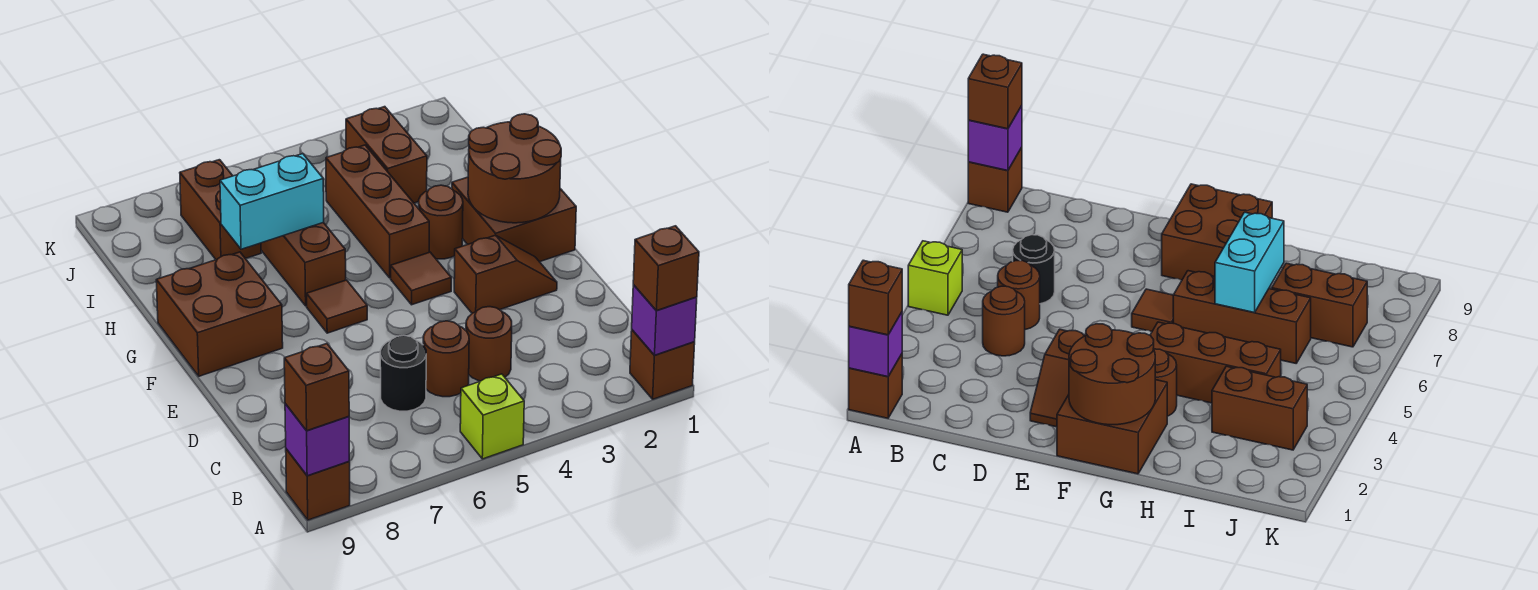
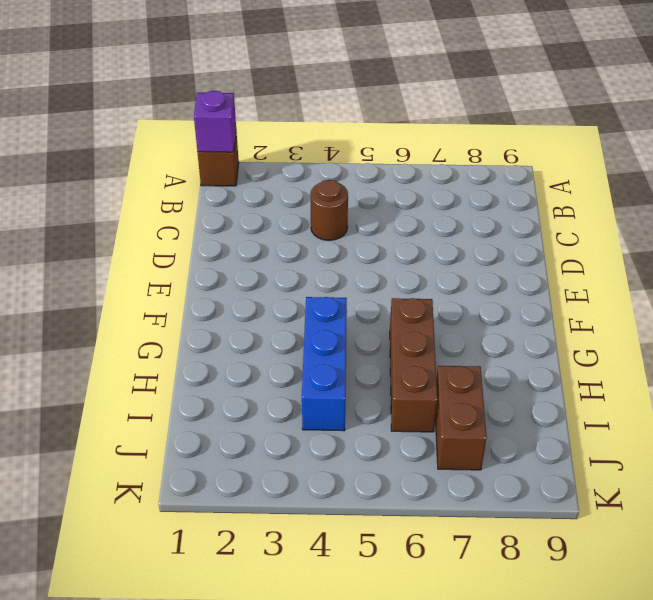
blue 1x3 brick [302,297,347,431] -> brown 1x3 brick [326,145,429,278]
none -> lime 1x1 brick [460,374,524,459]
none -> brown 1x1 brick [286,449,350,520]
none -> brown 1x1 round brick [423,321,469,397]

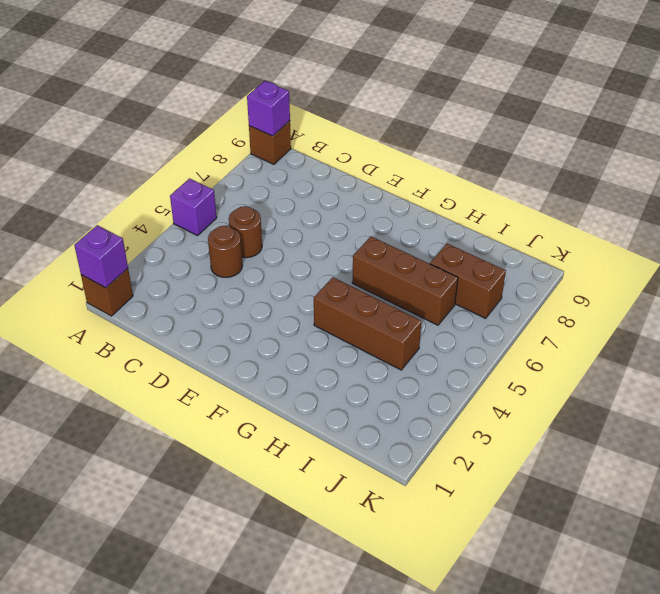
purple 1x1 brick [170,178,217,236] -> lime 1x1 brick [460,374,524,459]
none -> black 1x1 round brick [380,335,426,411]
none -> brown 1x2 slope [454,235,557,313]
none -> brown 2x2 brick [452,177,576,262]

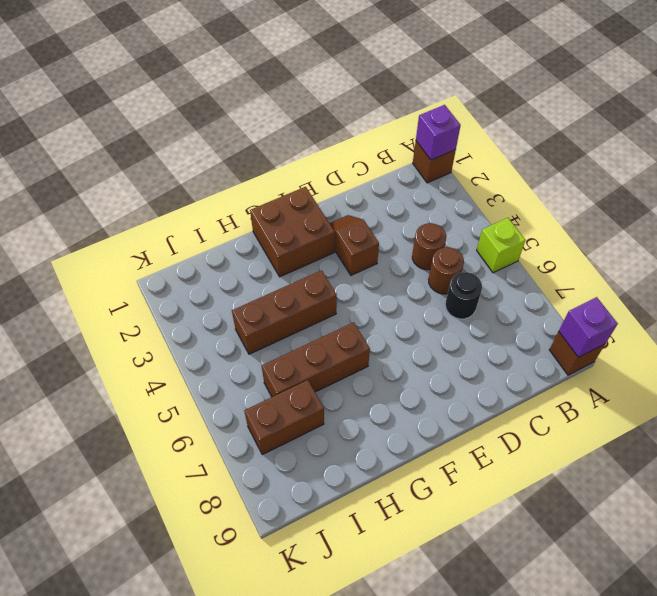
none -> brown 1x1 tile [391,252,451,305]
none -> brown 1x1 tile [306,280,367,333]
none -> brown 2x2 brick [156,252,283,376]

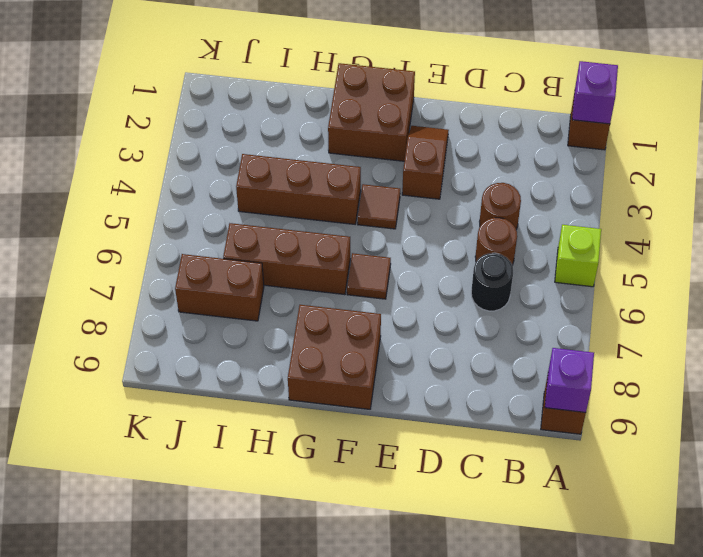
none -> brown 1x1 round brick [419,185,463,259]
none -> brown 1x2 brick [346,107,427,203]
none -> brown 2x2 round brick [468,114,561,223]

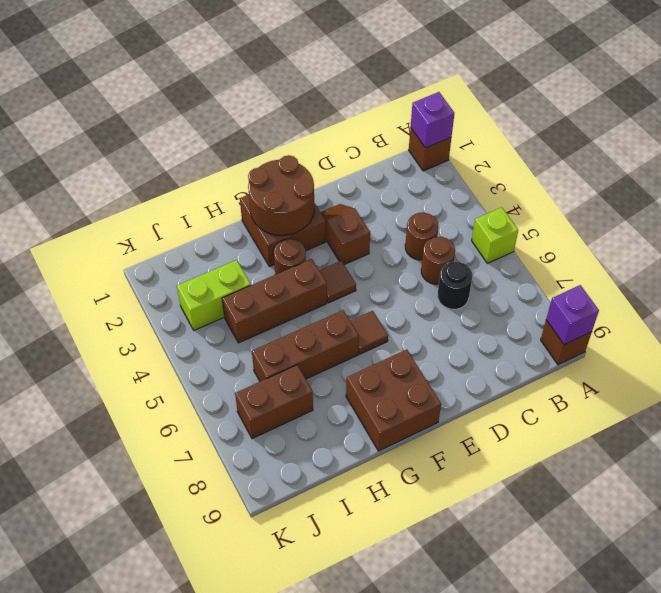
lime 1x2 brick [177,260,251,330] -> brown 1x2 brick [346,107,427,203]
none -> cyan 1x2 brick [220,154,324,249]
none -> brown 1x1 brick [633,226,699,311]
none -> brown 1x1 brick [284,344,349,431]

